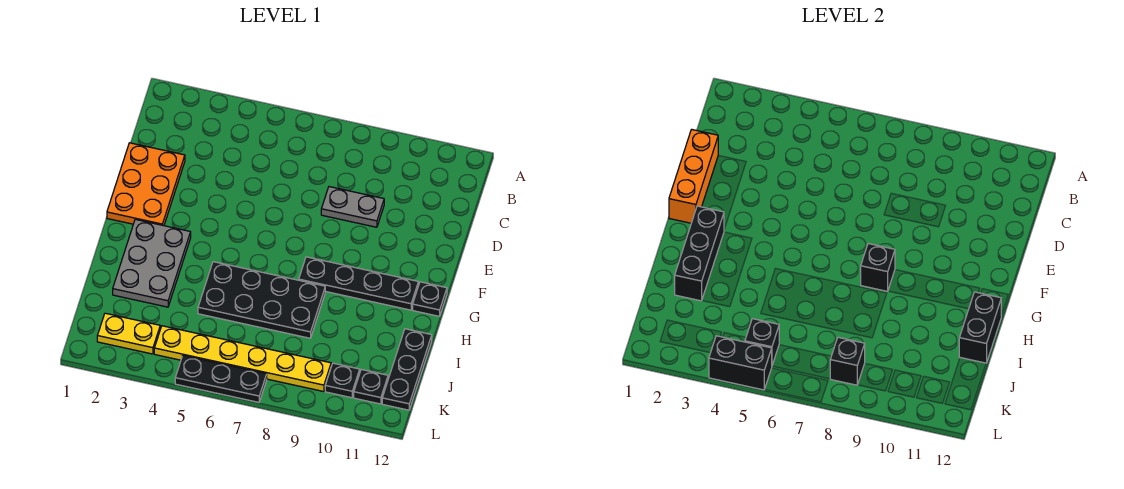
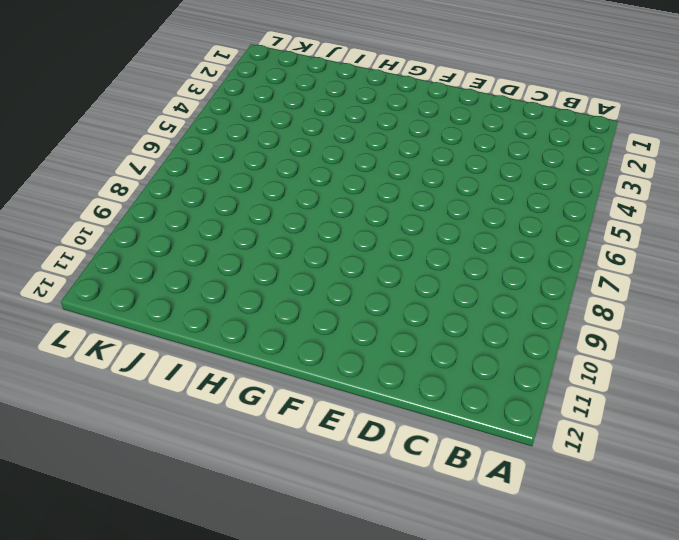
none -> orange 2x3 plate [107,143,185,226]
none -> grey 1x2 plate [321,187,384,227]
none -> grey 2x3 plate [113,219,191,307]

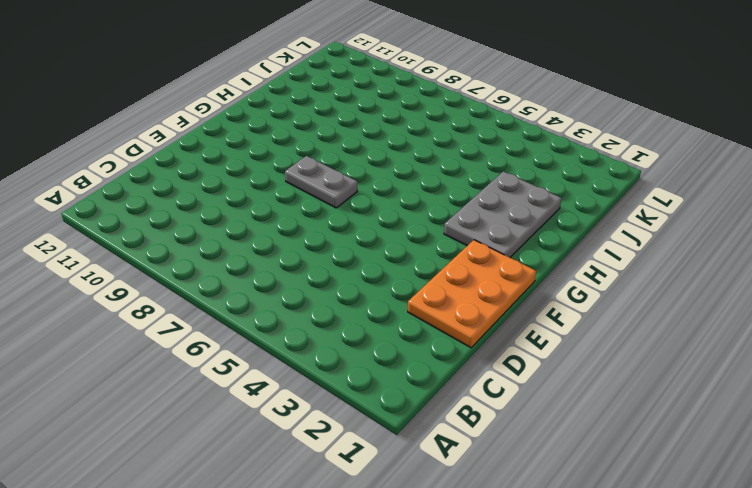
grey 1x2 plate [285,156,357,208] -> grey 1x2 plate moved to [321,187,384,227]
none -> black 1x4 plate [299,257,418,310]
none -> black 1x1 plate [413,282,447,316]
none -> black 2x4 plate [198,262,325,338]

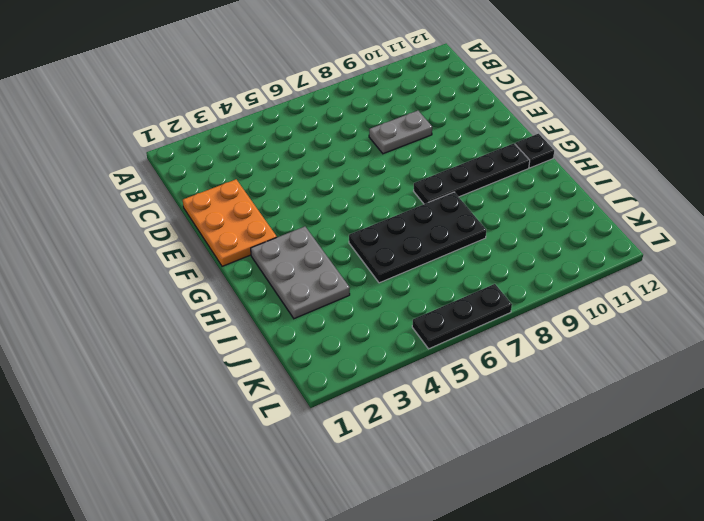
none -> black 1x3 plate [382,329,432,410]
none -> yellow 1x2 plate [97,313,160,354]
none -> yellow 1x6 plate [154,326,331,392]

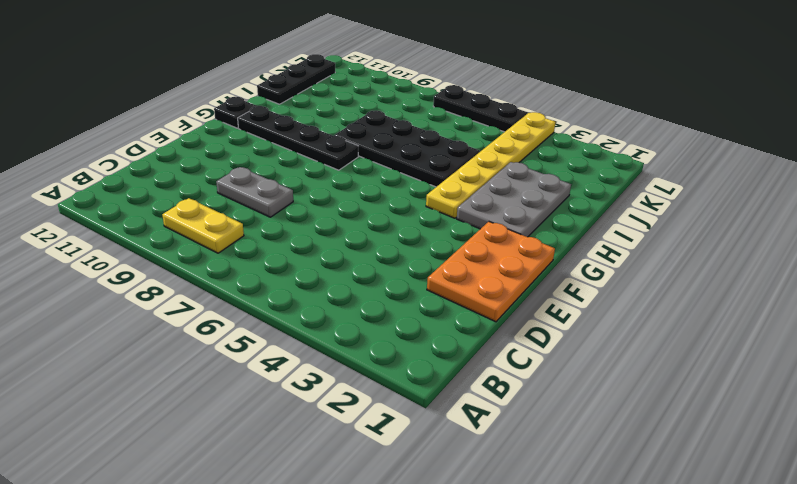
yellow 1x2 plate [162,198,244,253] -> yellow 1x2 plate moved to [97,313,160,354]
yellow 1x6 plate [426,112,556,218] -> yellow 1x6 plate turned to [154,326,331,392]
none -> black 1x1 plate [325,363,360,398]
none -> black 1x1 plate [354,369,388,404]
none -> orange 1x3 brick [669,129,718,223]

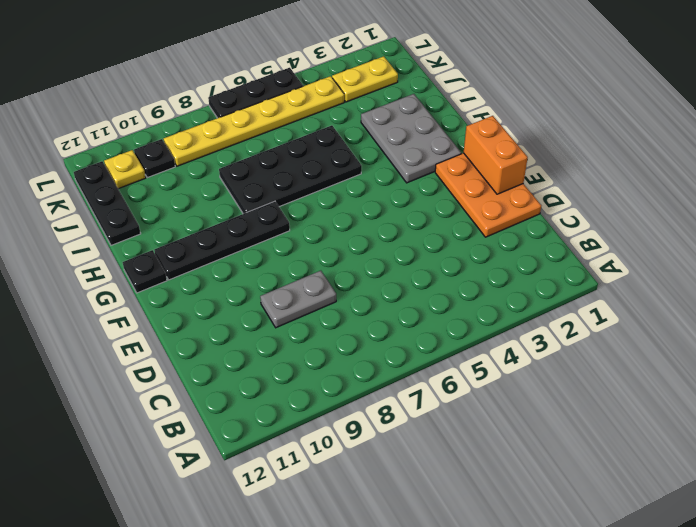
orange 1x2 brick [464,116,528,194] -> orange 1x3 brick [669,129,718,223]
yellow 1x1 plate [104,150,146,189] -> black 1x1 plate [354,369,388,404]
none -> black 1x3 brick [675,206,724,301]
none -> black 1x1 brick [861,244,895,291]
none -> black 1x2 brick [959,292,1001,363]

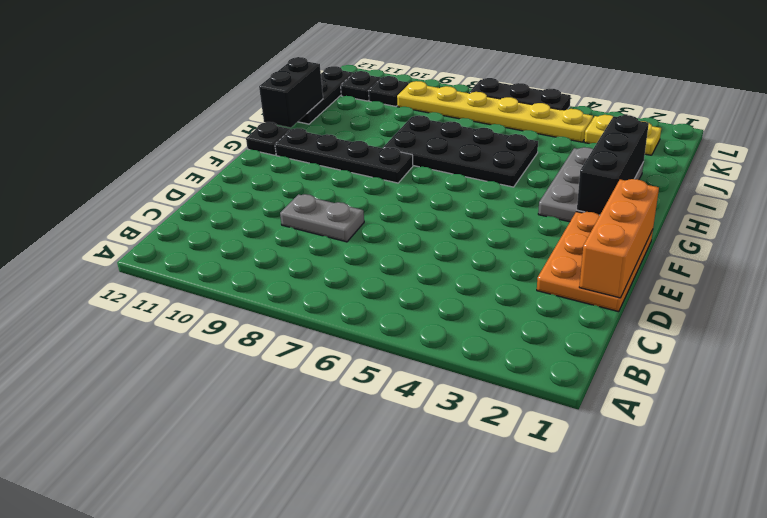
none -> black 1x1 brick [861,244,895,291]
none -> black 1x1 brick [745,319,779,365]
none -> black 1x1 brick [830,337,865,385]

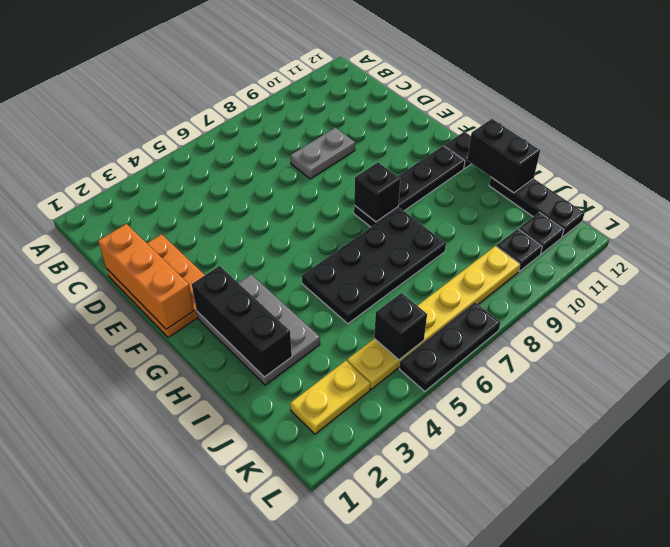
none -> black 1x1 brick [830,337,865,385]
none -> black 1x2 brick [709,336,772,390]

